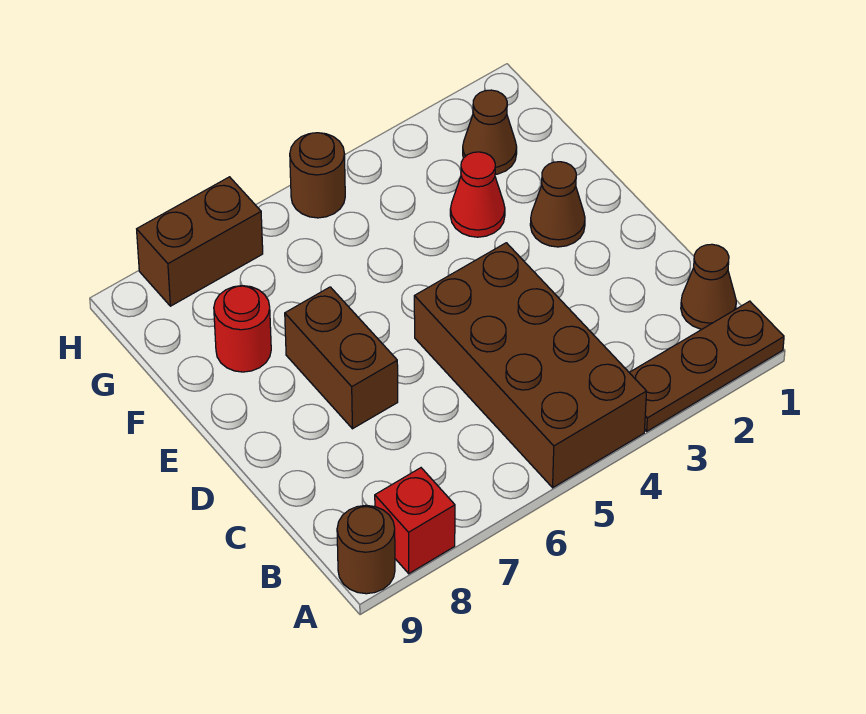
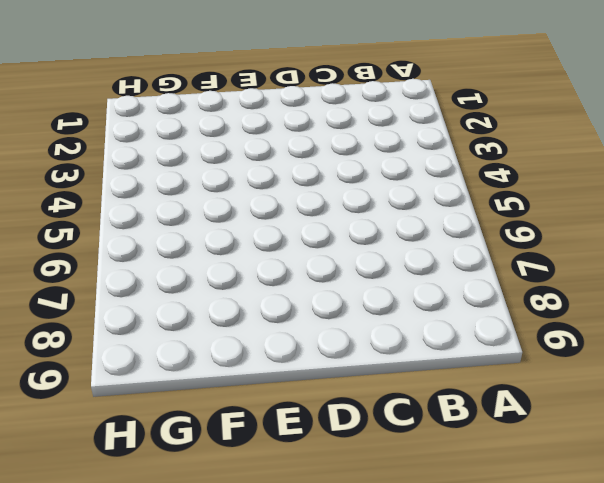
none -> brown 1x3 plate [629,301,784,431]
none -> brown 2x4 brick [414,243,647,488]
none -> red 1x1 brick [375,468,455,574]

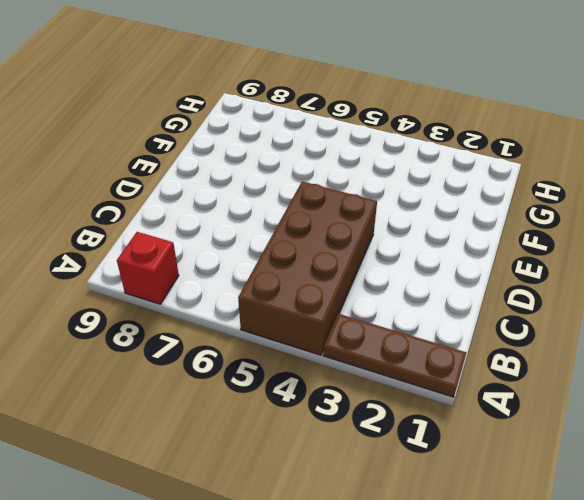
none -> brown 1x1 round brick [337,505,395,594]
none -> brown 1x1 cone [681,244,736,329]
none -> brown 1x2 brick [285,287,398,429]

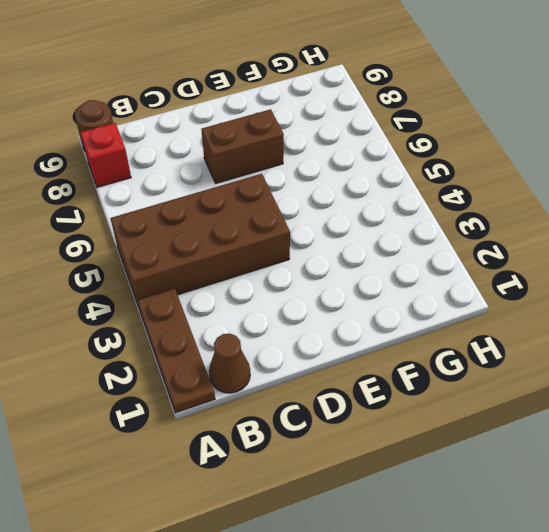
none -> brown 1x1 cone [530,162,585,247]
none -> red 1x1 cone [450,152,505,237]
none -> red 1x1 round brick [214,286,271,372]

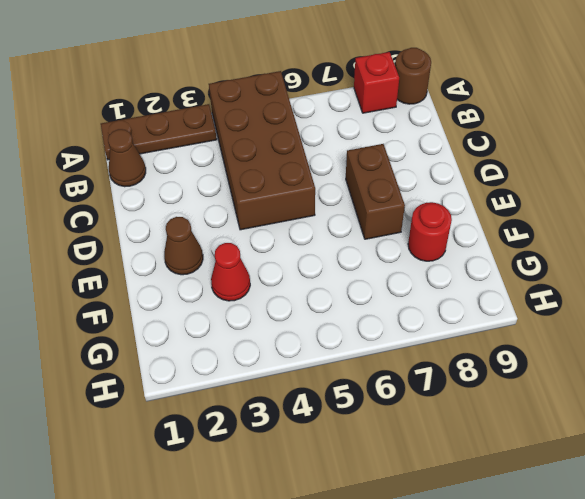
none -> brown 1x1 cone [463,90,517,174]
none -> brown 1x1 round brick [290,133,345,218]
none -> brown 1x2 brick [137,177,263,306]

